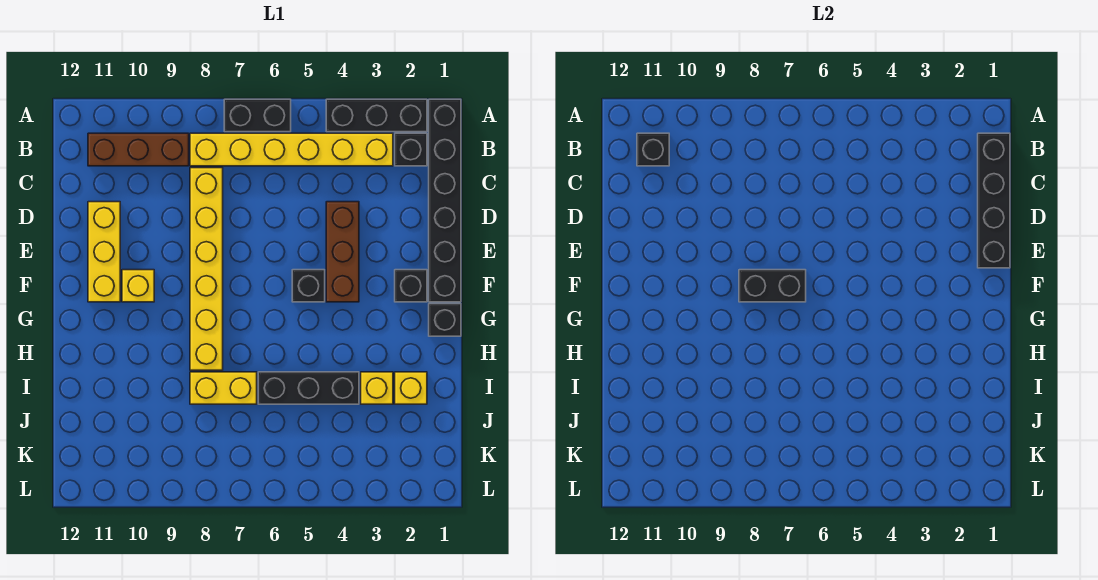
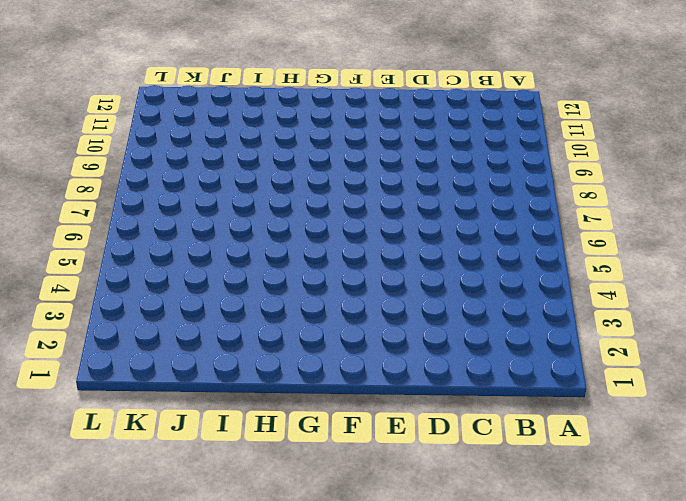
none -> black 1x6 brick [429,99,461,302]
none -> black 1x3 brick [326,99,427,132]
none -> black 1x2 brick [224,99,291,132]

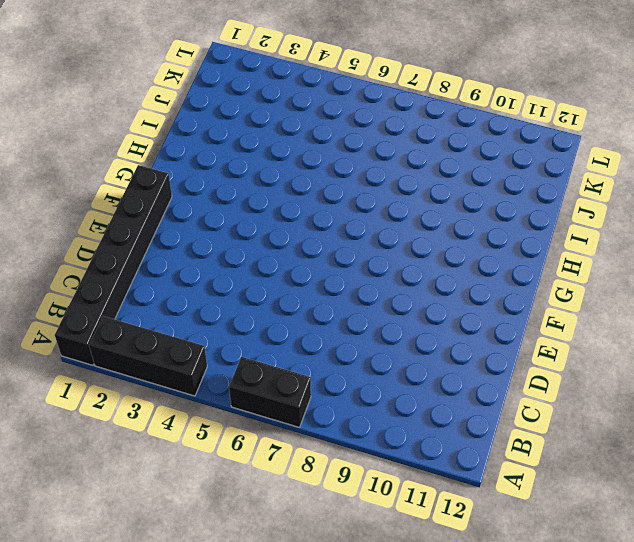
none -> black 1x1 brick [395,133,427,166]
none -> yellow 1x6 brick [190,133,393,166]
none -> brown 1x3 brick [88,133,189,166]

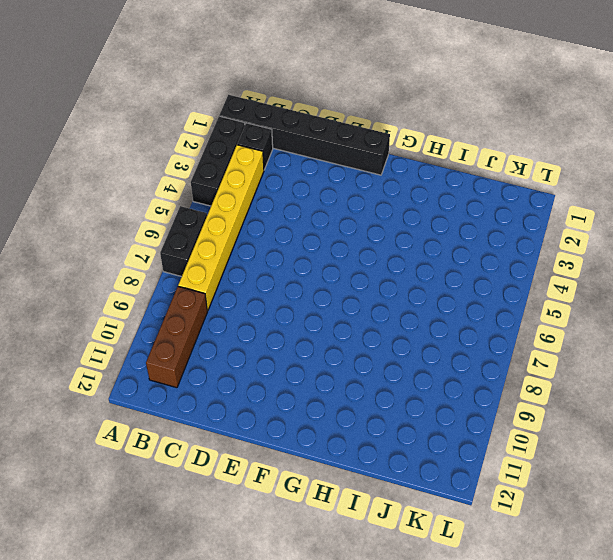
none -> yellow 1x6 brick [190,168,223,370]
none -> brown 1x3 brick [326,202,359,302]
none -> yellow 1x3 brick [88,202,120,302]

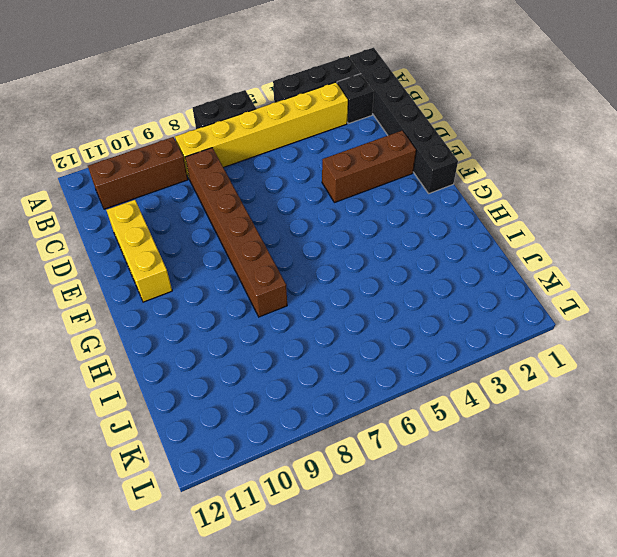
brown 1x6 brick [185,148,287,317] -> yellow 1x6 brick [190,168,223,370]
brown 1x3 brick [322,131,416,203] -> brown 1x3 brick turned to [326,202,359,302]
none -> black 1x1 brick [395,270,427,302]
none -> black 1x1 brick [292,270,325,302]
none -> yellow 1x1 brick [122,270,154,302]

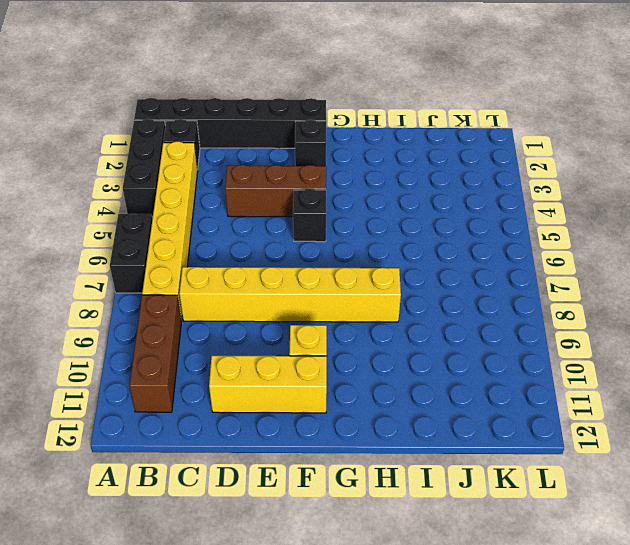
none -> black 1x1 brick [429,304,461,336]
none -> yellow 1x1 brick [395,372,427,404]
none -> yellow 1x1 brick [361,372,393,404]

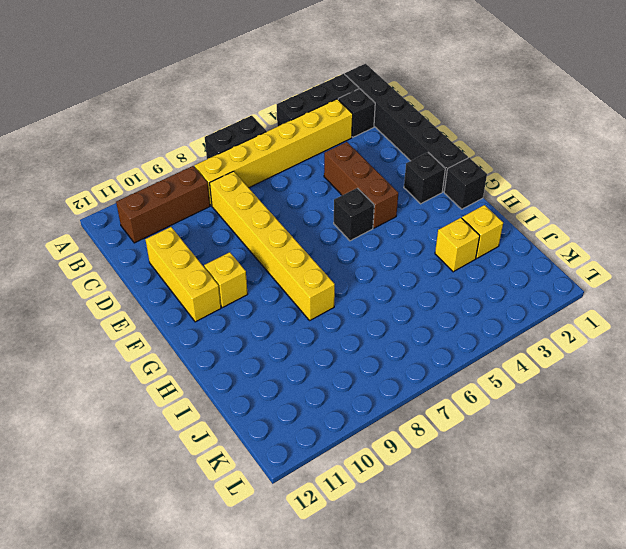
none -> black 1x3 brick [258,372,359,404]
none -> yellow 1x2 brick [190,372,257,404]
none -> black 1x4 brick [978,133,1010,268]

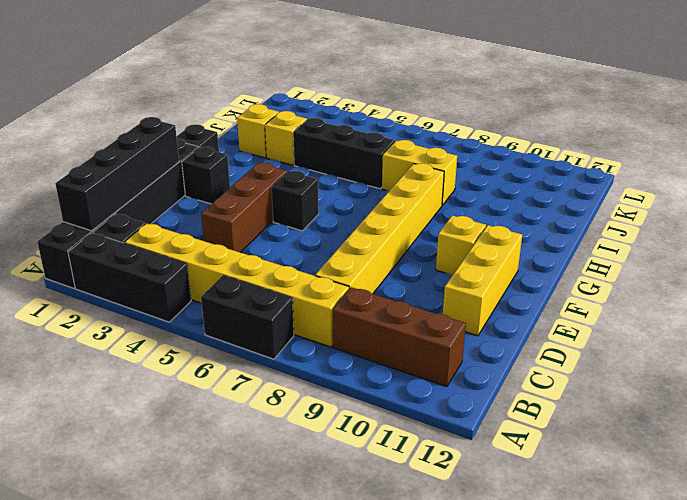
none -> black 1x1 brick [637,133,669,166]
none -> black 1x2 brick [739,270,806,302]

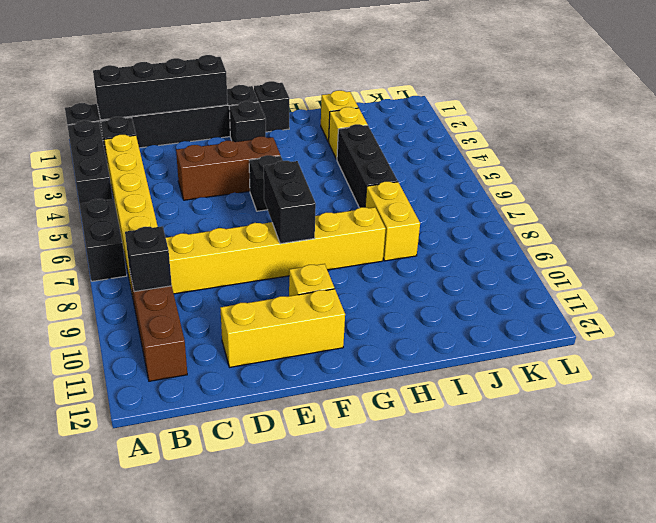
black 1x1 brick [125,226,172,292] -> black 1x1 brick moved to [637,133,669,166]

